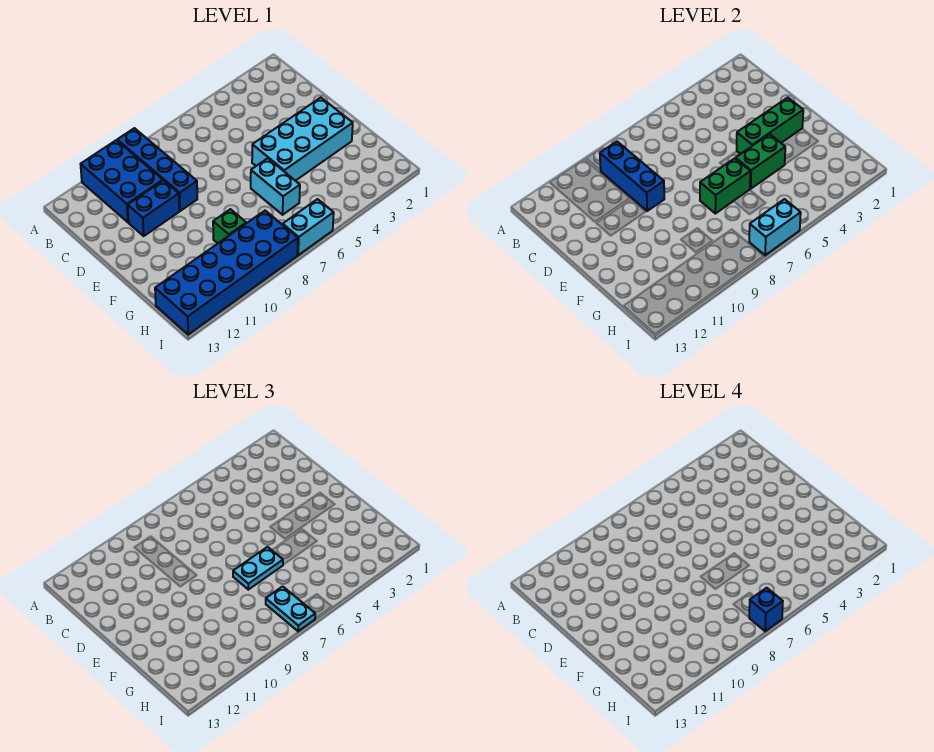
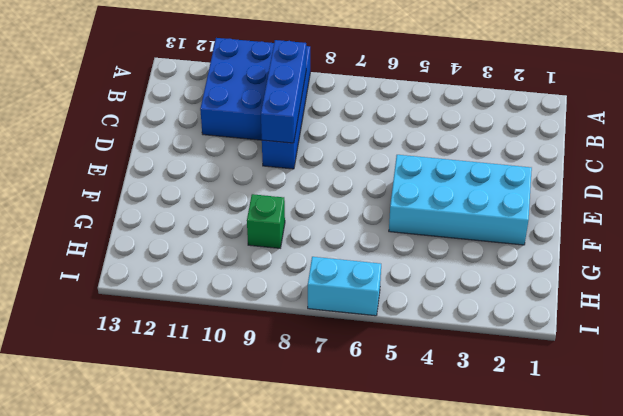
none -> blue 1x2 brick [128,181,179,236]
none -> cyan 1x2 brick [251,158,300,215]
none -> blue 2x6 brick [155,211,298,335]

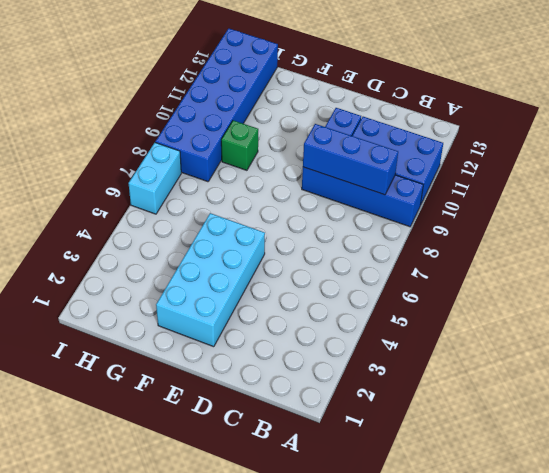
none -> cyan 1x2 brick [251,158,300,215]
none -> green 1x3 brick [737,98,803,154]
none -> green 1x2 brick [736,134,785,189]

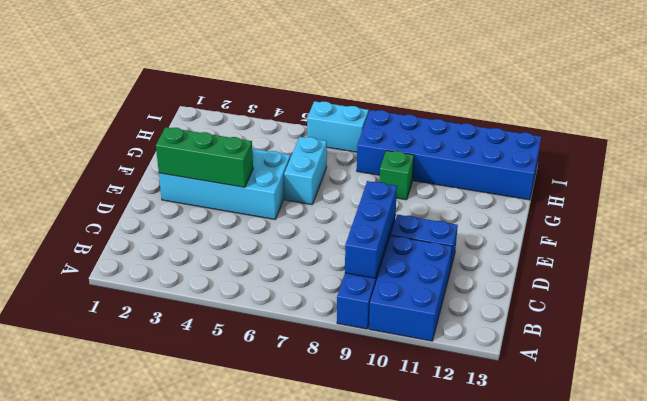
none -> green 1x2 brick [736,134,785,189]
none -> green 1x2 brick [700,158,750,214]
none -> cyan 1x2 brick [749,199,801,255]

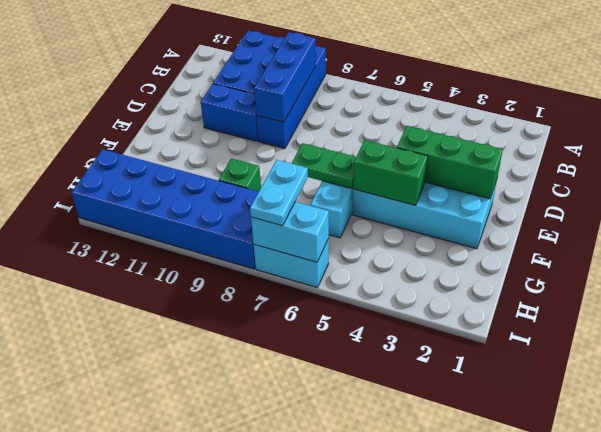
green 1x2 plate [291,143,356,189] -> green 1x2 brick [700,158,750,214]
none -> cyan 1x2 plate [233,547,283,590]
none -> blue 1x1 brick [749,588,783,631]

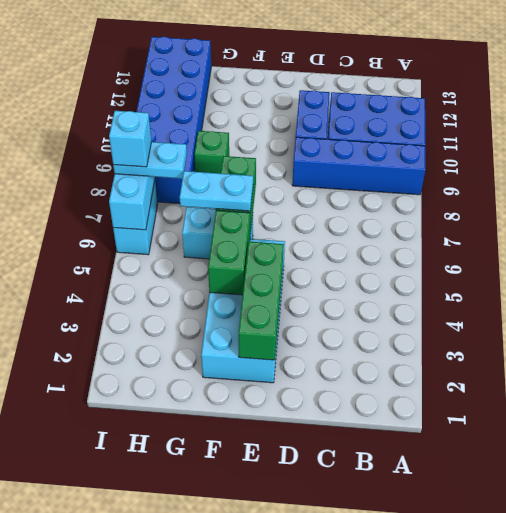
cyan 1x2 plate [180,171,253,211] -> cyan 1x2 plate turned to [233,547,283,590]
cyan 1x1 brick [109,111,151,167] -> blue 1x1 brick [749,588,783,631]
none -> blue 1x3 brick [600,142,664,211]

